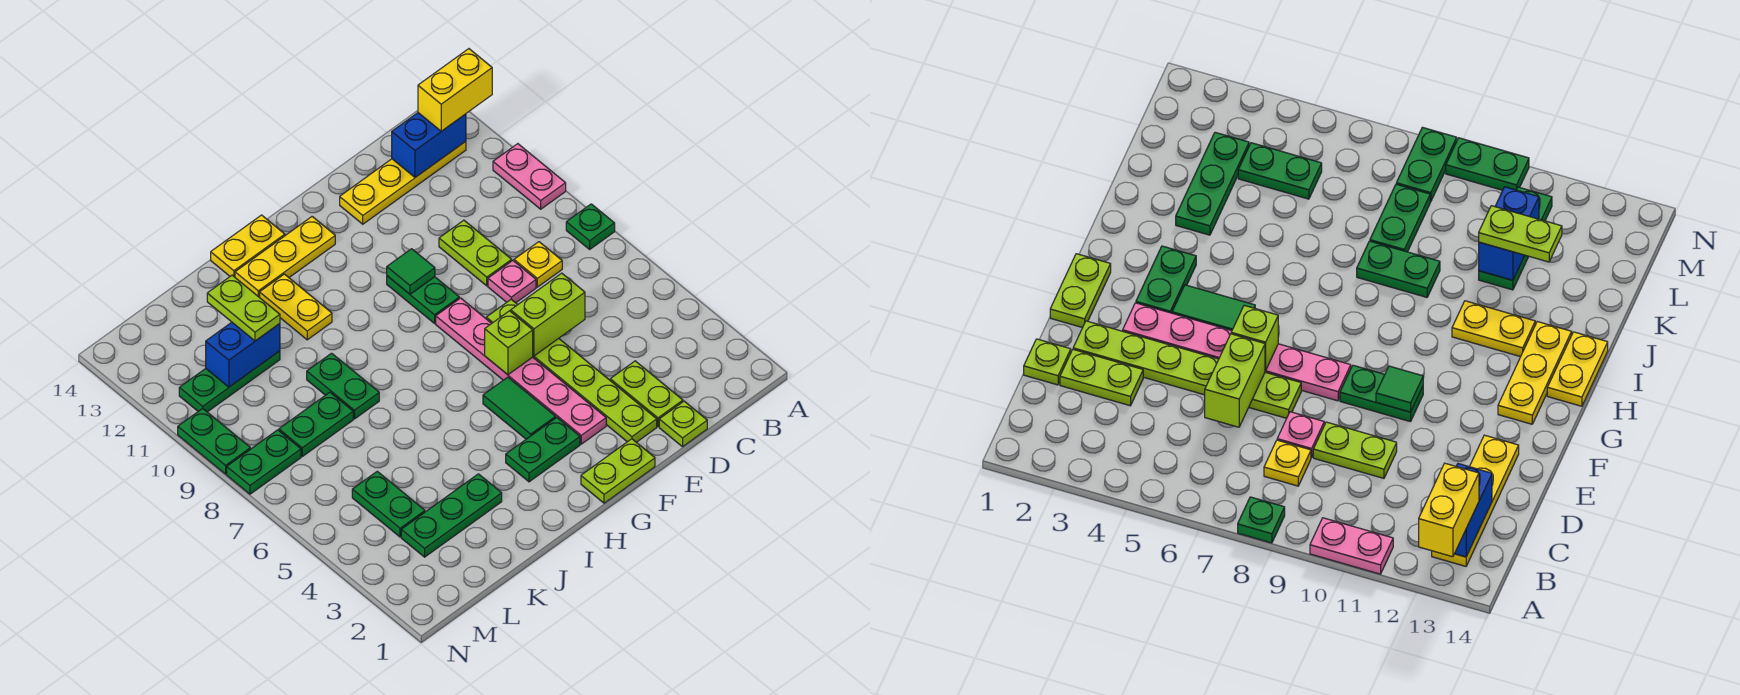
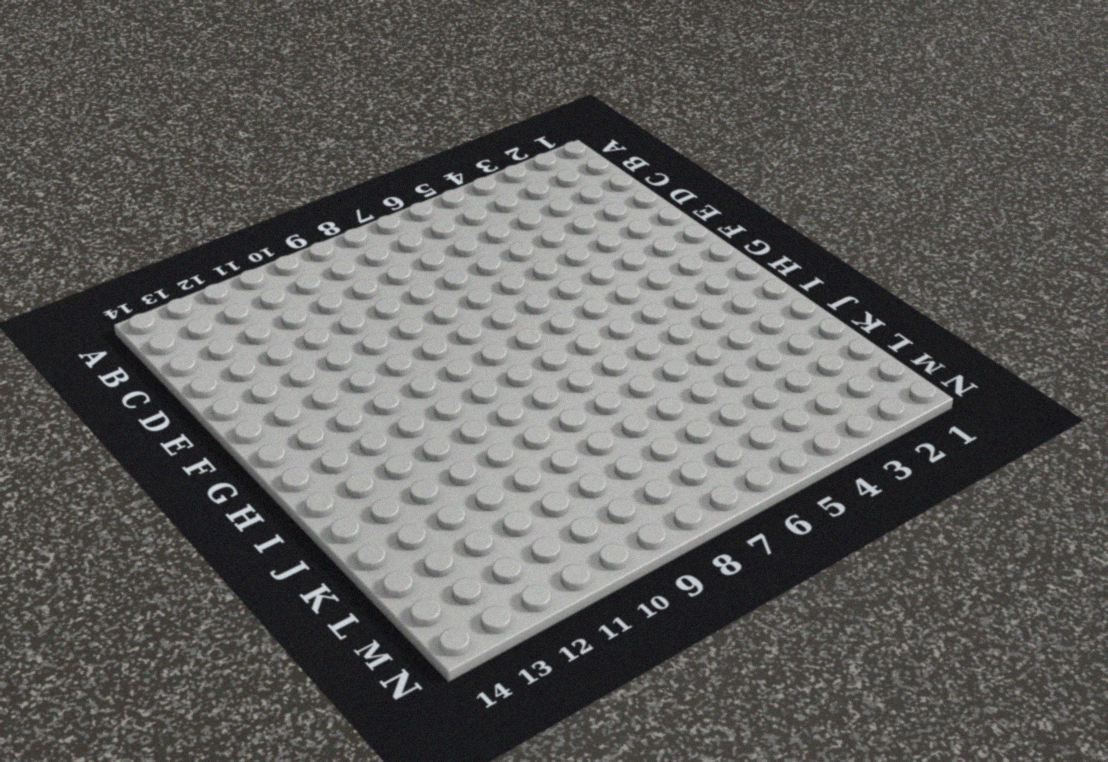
none -> green 1x1 plate [566,204,615,249]
none -> pink 1x2 plate [493,144,566,209]
none -> yellow 1x4 plate [340,141,466,224]
none -> yellow 1x1 plate [514,242,562,287]

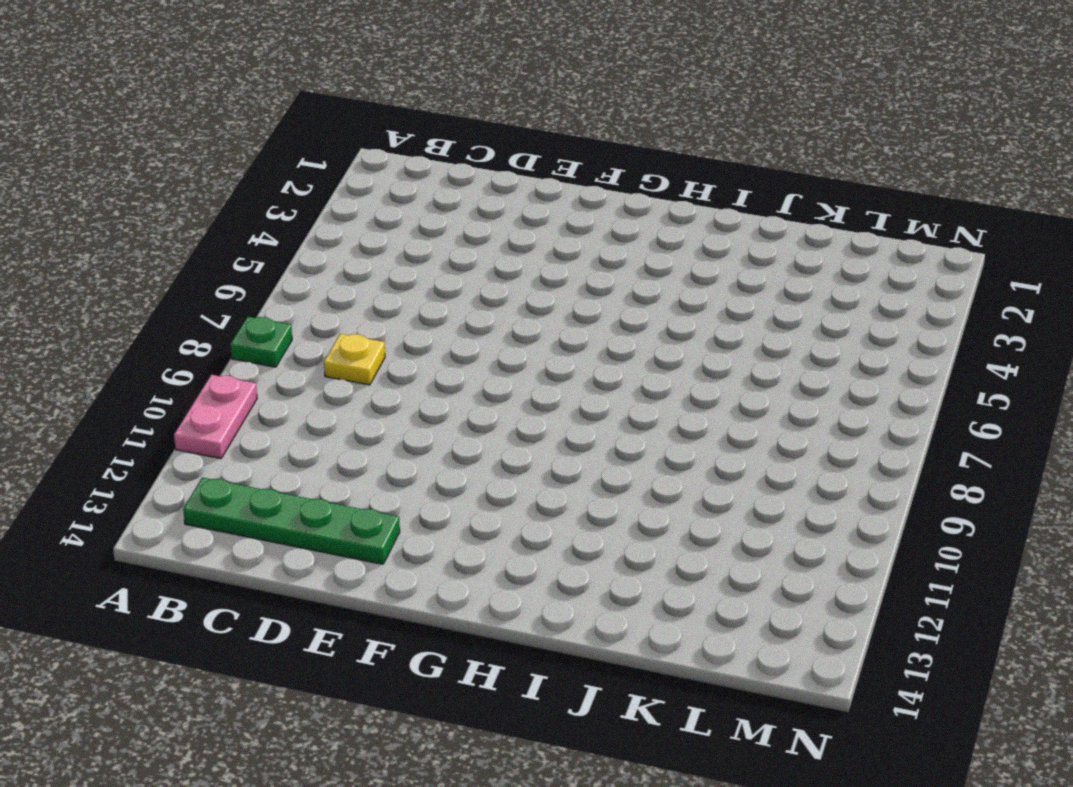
green 1x4 plate [183,477,400,564] -> yellow 1x4 plate [340,141,466,224]
none -> lime 1x1 plate [659,401,707,447]
none -> lime 1x2 plate [610,361,683,427]
none -> pink 1x1 plate [488,261,536,303]
none -> lime 1x2 plate [439,220,512,286]

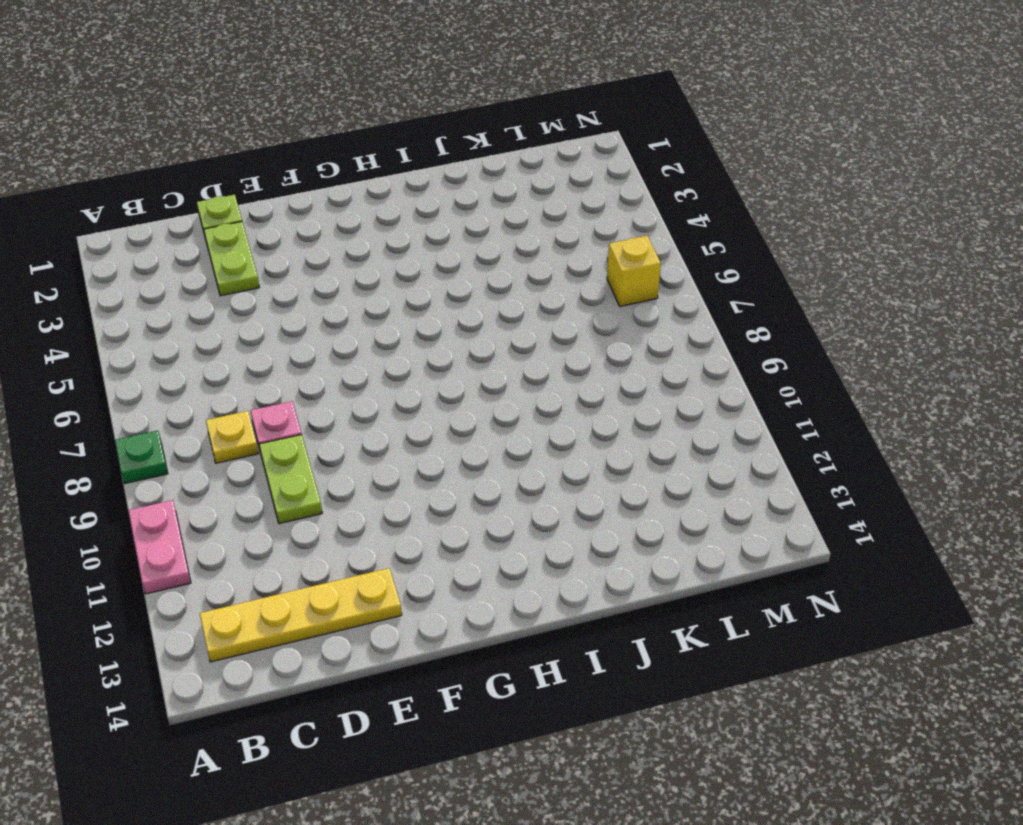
yellow 1x1 brick [607,236,661,306] -> none
none -> lime 1x6 plate [486,299,657,442]
none -> lime 1x2 plate [581,439,655,503]
none -> pink 1x6 plate [436,298,606,444]
none -> green 1x2 plate [387,276,459,323]

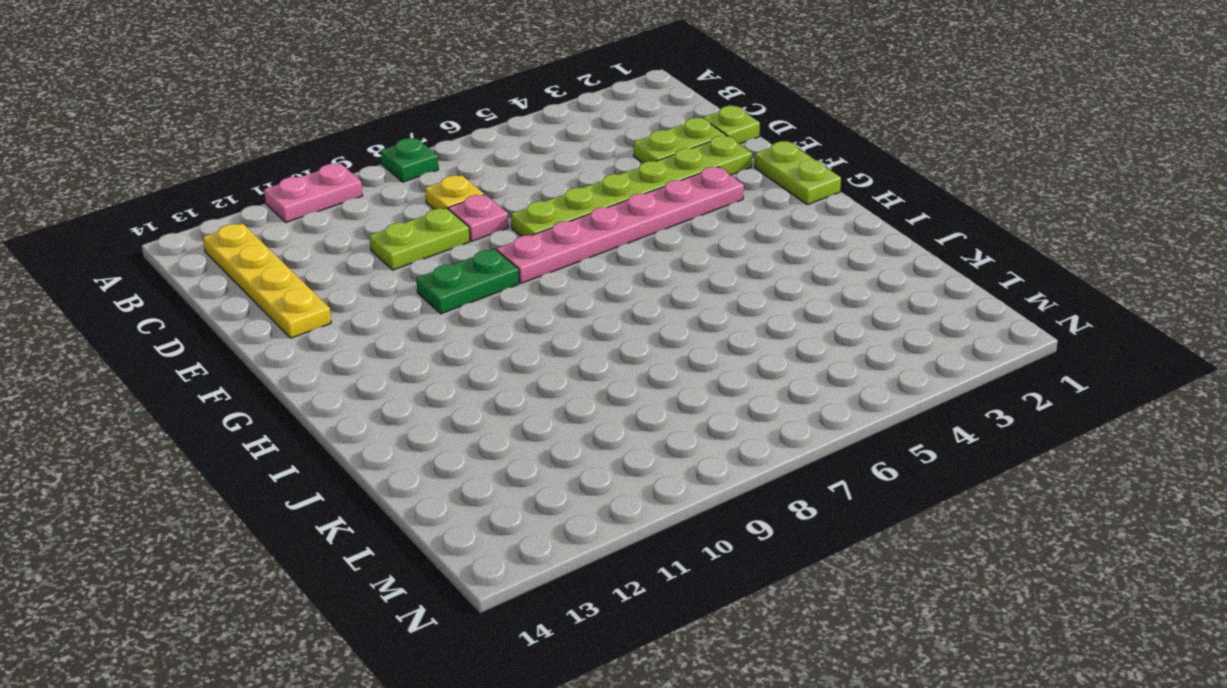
none -> green 1x2 plate [506,417,580,482]
none -> green 1x2 tile [483,377,556,439]
none -> yellow 1x3 plate [235,217,335,298]
none -> yellow 1x2 plate [211,215,285,277]

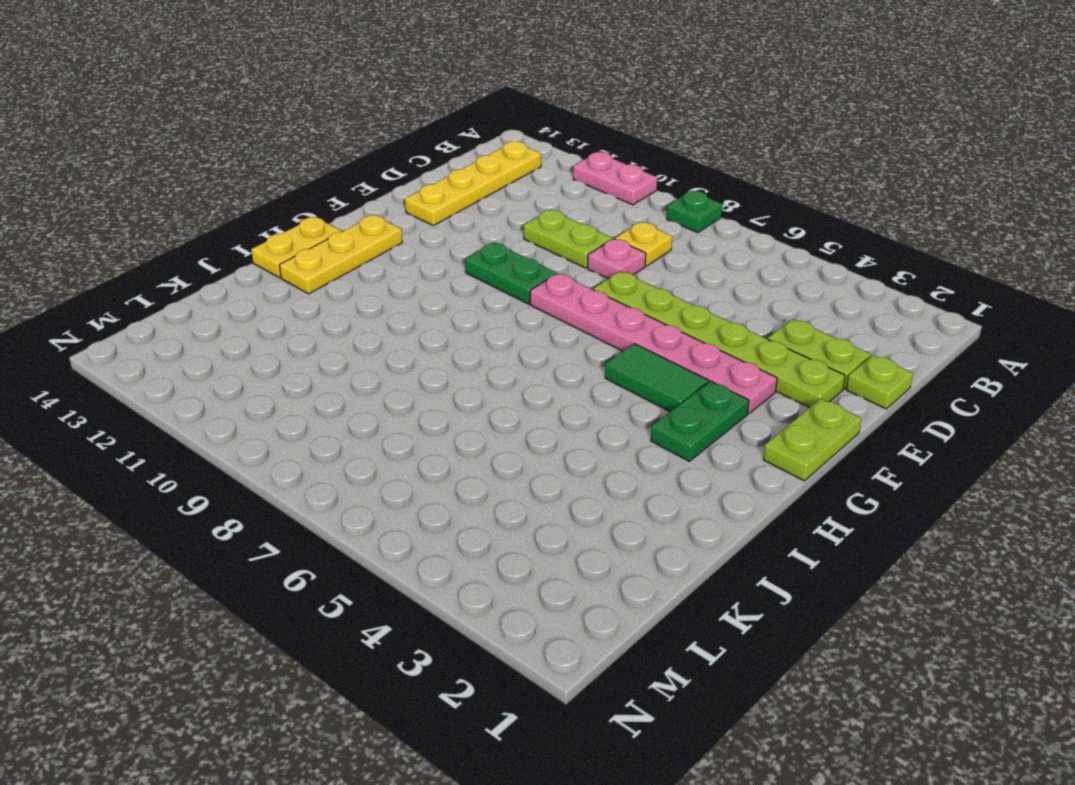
none -> yellow 1x2 plate [260,274,332,340]
none -> green 1x3 plate [401,474,502,557]
none -> green 1x2 plate [307,353,379,419]
none -> green 1x2 plate [279,392,353,456]

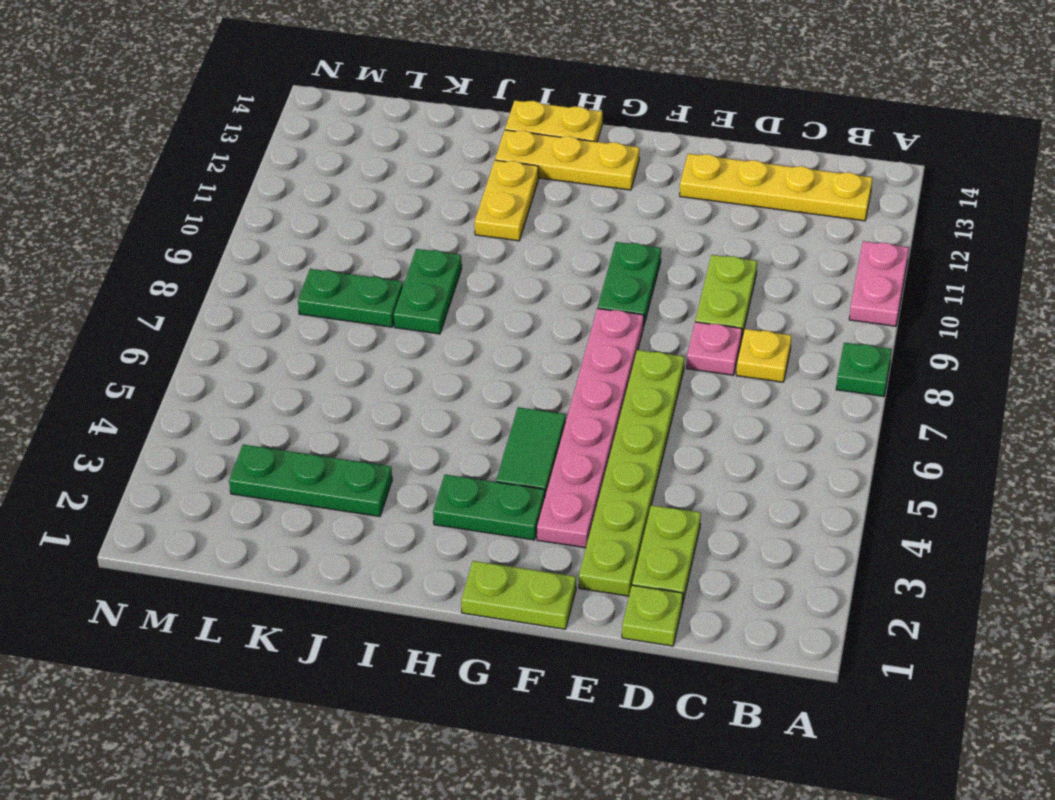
none -> green 1x3 plate [179,351,280,412]
none -> green 1x2 plate [352,471,425,537]
none -> green 1x2 plate [227,430,301,494]
none -> green 1x2 plate [178,408,250,474]

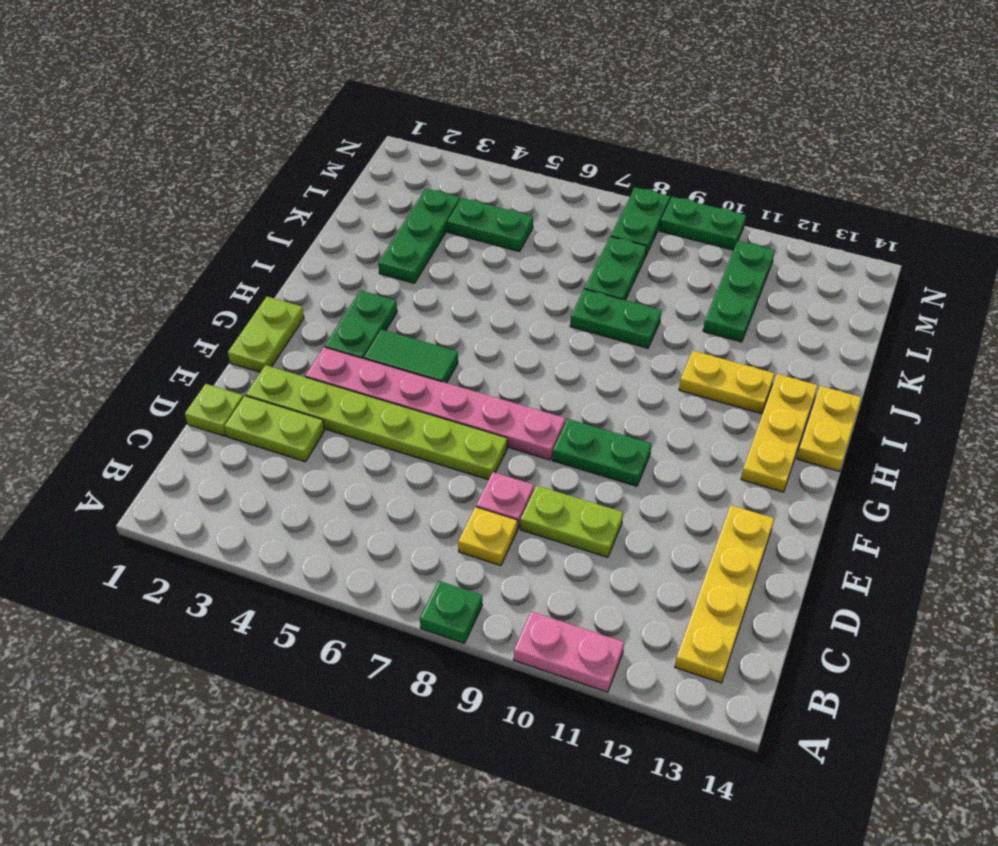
none -> blue 1x2 brick [392,113,466,178]
none -> lime 1x2 brick [511,273,585,356]
none -> lime 1x1 brick [485,311,533,375]
none -> green 1x1 tile [387,249,435,294]

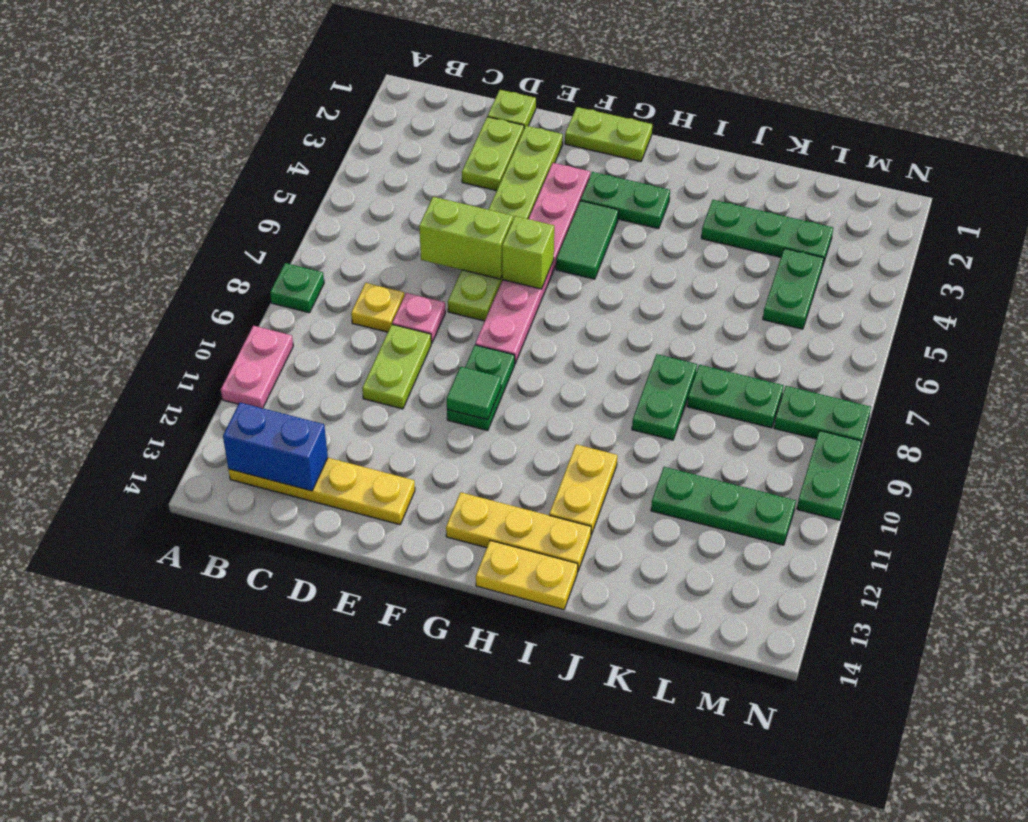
none -> blue 1x2 brick [206,322,280,387]
none -> yellow 1x2 brick [418,49,492,131]
none -> lime 1x2 plate [207,275,280,341]

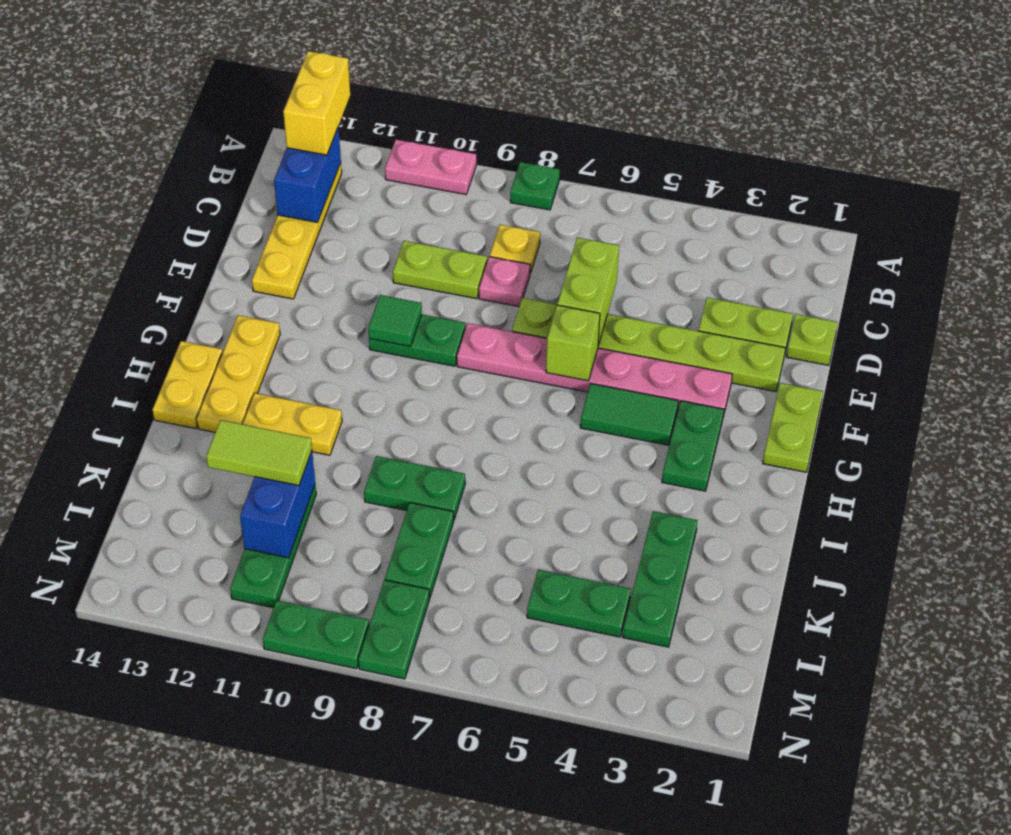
lime 1x2 tile [206,420,312,486] -> lime 1x2 plate [207,275,280,341]

